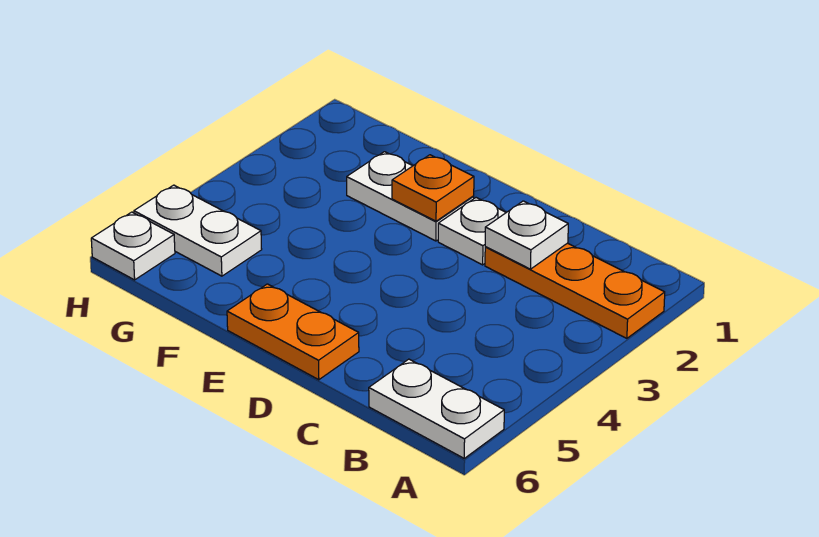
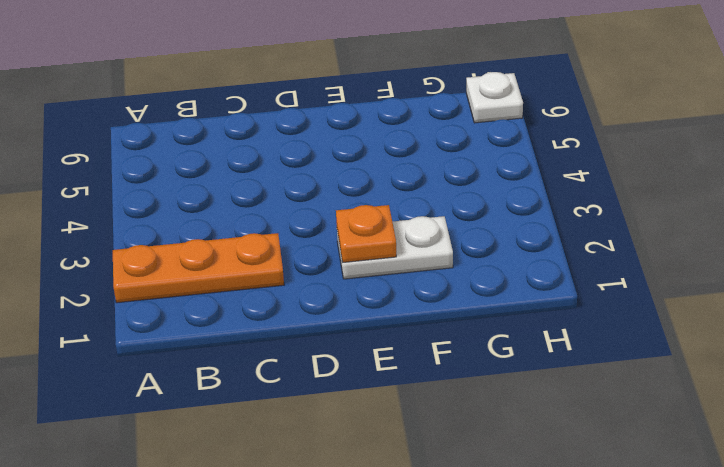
none -> white 1x2 plate [369,359,504,458]
none -> white 1x1 plate [438,198,506,265]

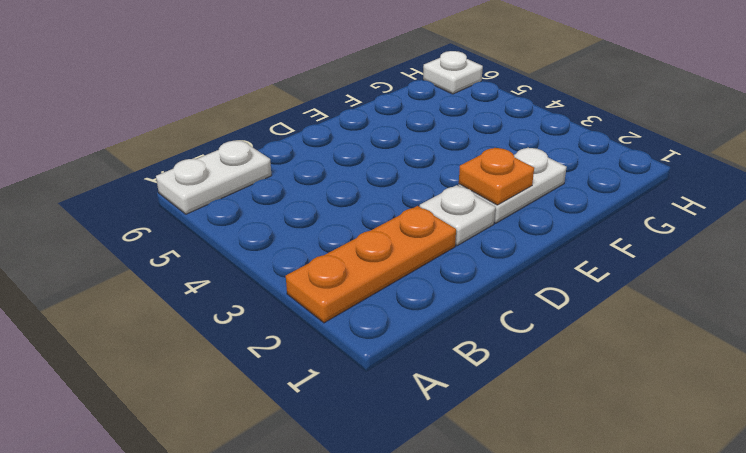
none -> orange 1x2 plate [227,284,359,380]
none -> white 1x2 plate [134,185,262,276]

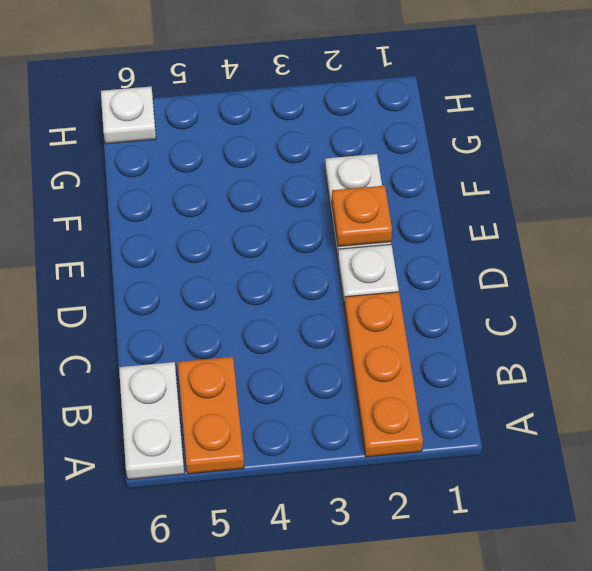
orange 1x2 plate [178,357,244,474] -> orange 1x2 plate moved to [227,284,359,380]
none -> white 1x2 plate [134,185,262,276]
none -> white 1x1 plate [485,201,568,269]

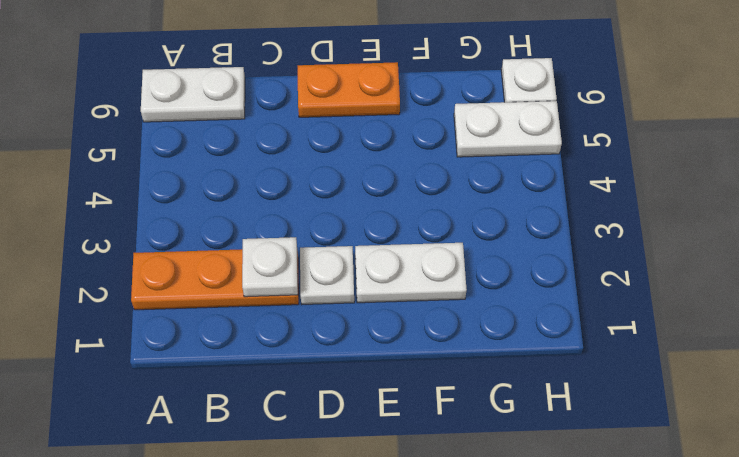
none -> orange 1x1 plate [392,155,474,221]

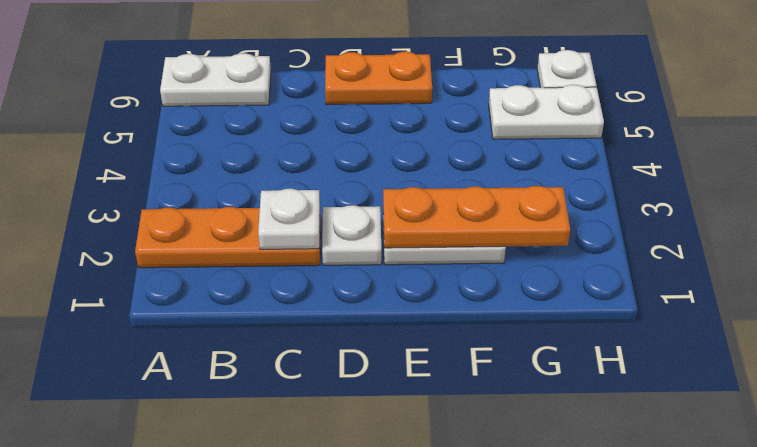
orange 1x3 plate [383,186,570,248] -> orange 1x1 plate [392,155,474,221]

